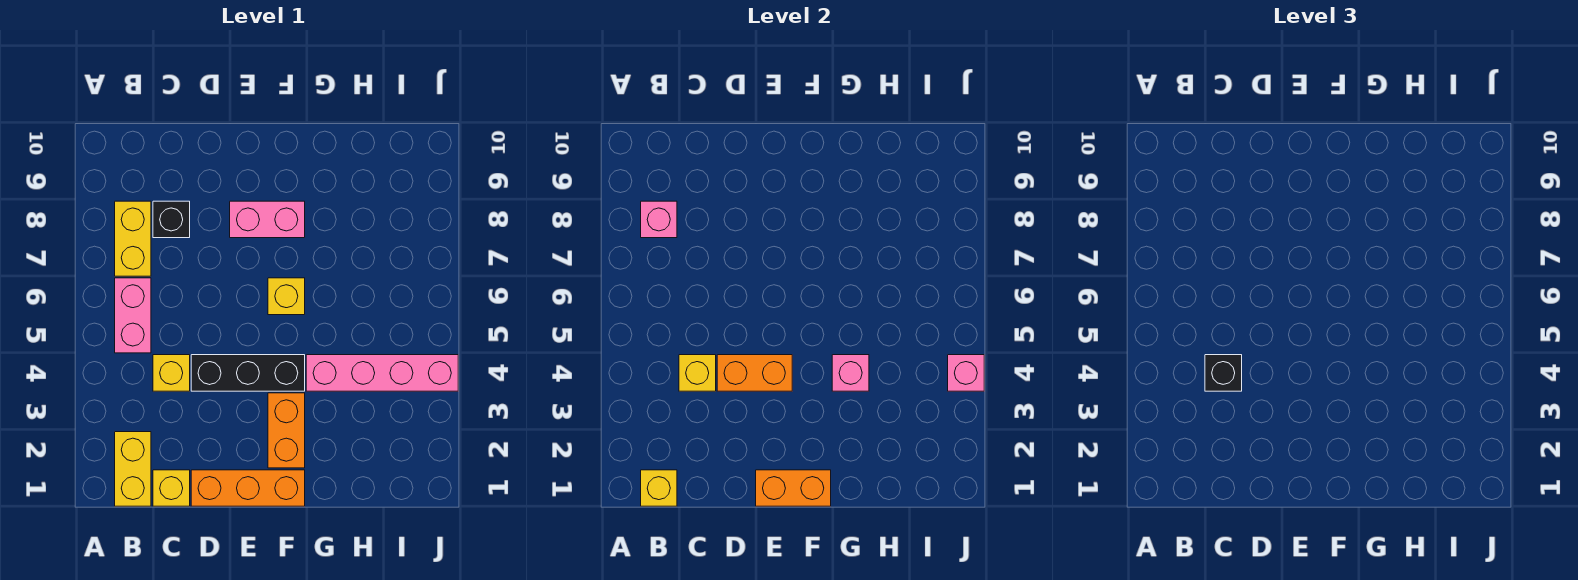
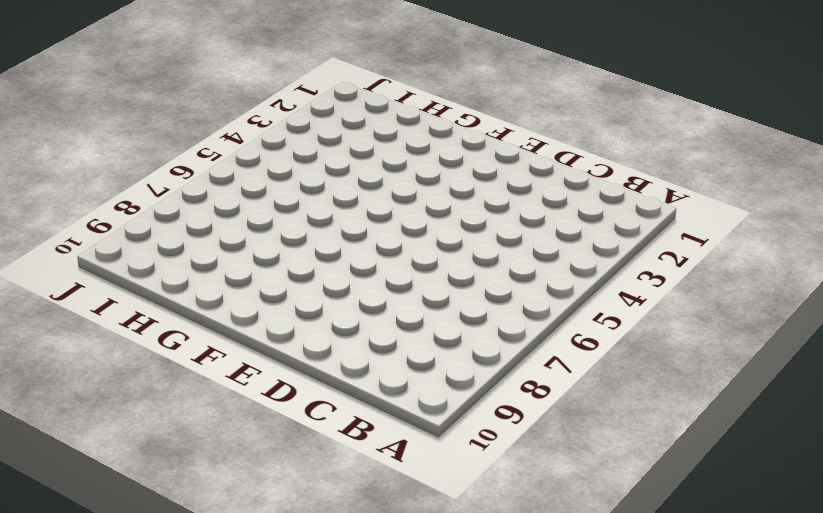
none -> yellow 1x2 brick [115,432,151,506]
none -> pink 1x2 brick [115,278,151,353]
none -> yellow 1x2 brick [115,201,151,276]

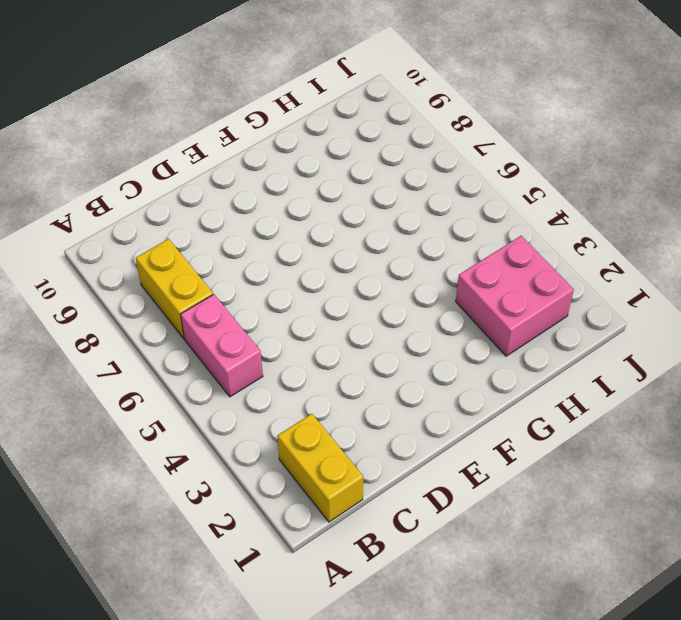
pink 2x2 brick [456,236,574,356] -> none
none -> yellow 1x1 brick [153,470,190,506]
none -> yellow 1x1 brick [153,355,190,391]
none -> black 1x1 brick [153,201,190,238]

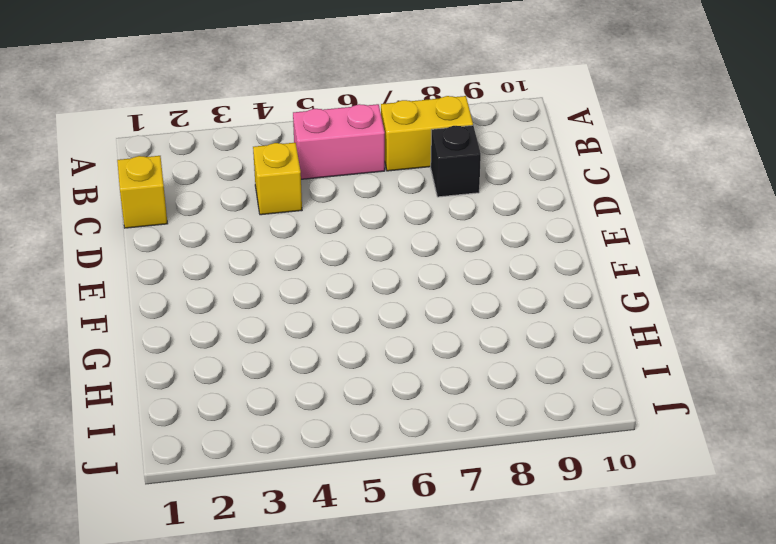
none -> yellow 1x2 brick [115,432,151,506]
none -> orange 1x3 brick [191,470,305,506]
none -> black 1x3 brick [191,355,305,391]

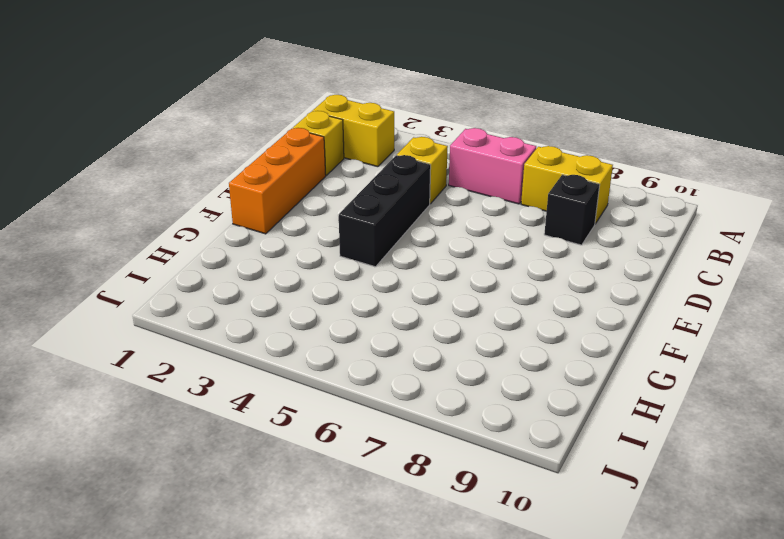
none -> pink 1x2 brick [230,201,305,238]
none -> orange 1x2 brick [268,393,305,468]
none -> yellow 1x1 brick [268,278,305,315]

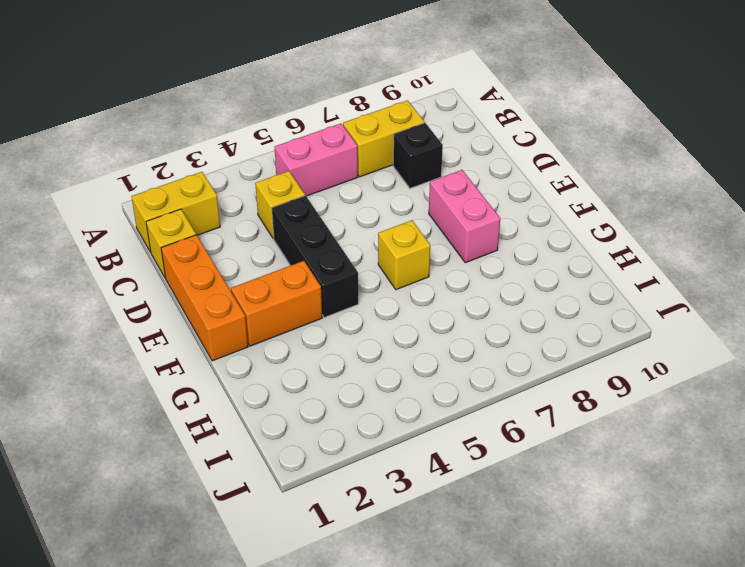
none -> pink 1x4 brick [306,355,458,391]
none -> yellow 1x1 brick [641,470,677,506]
none -> pink 1x1 brick [641,201,677,238]

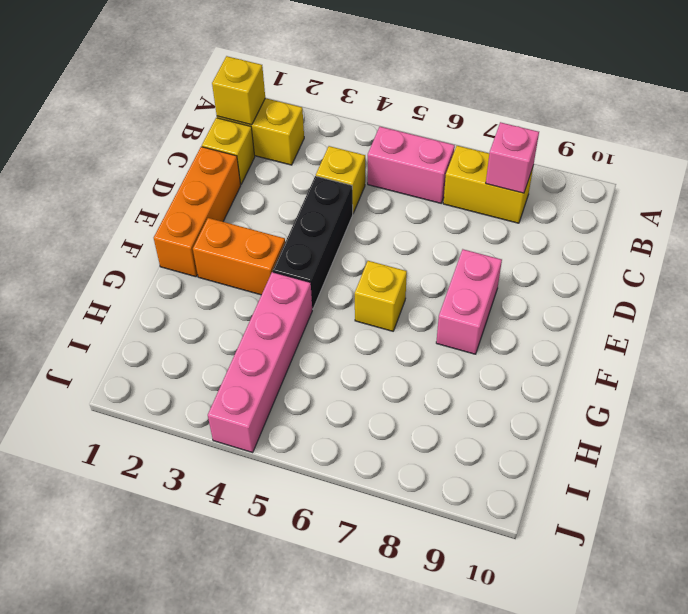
none -> black 1x1 brick [153,201,190,238]
none -> yellow 1x1 brick [679,355,716,391]
none -> orange 1x2 brick [717,355,792,391]

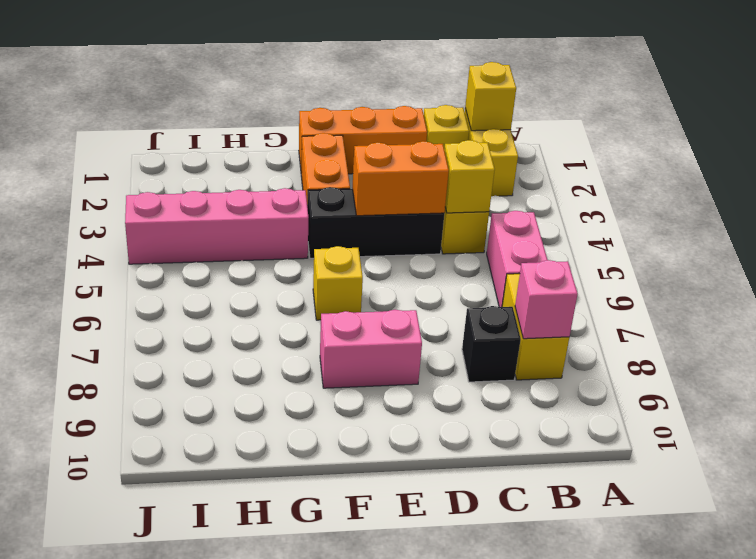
none -> orange 1x2 brick [756,470,831,506]
none -> pink 1x1 brick [832,355,869,391]
none -> pink 1x1 brick [948,355,984,391]

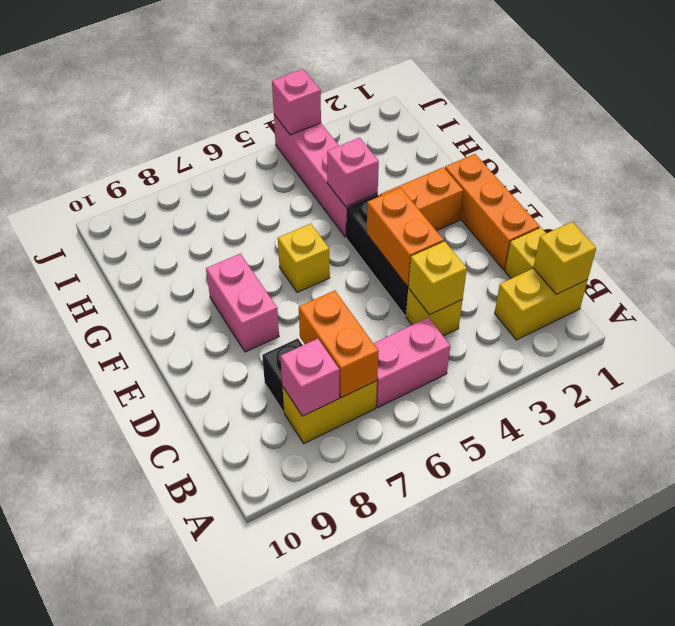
orange 1x2 brick [299,290,379,398] -> orange 1x2 brick moved to [756,470,831,506]
none -> black 1x1 brick [1205,355,1242,391]

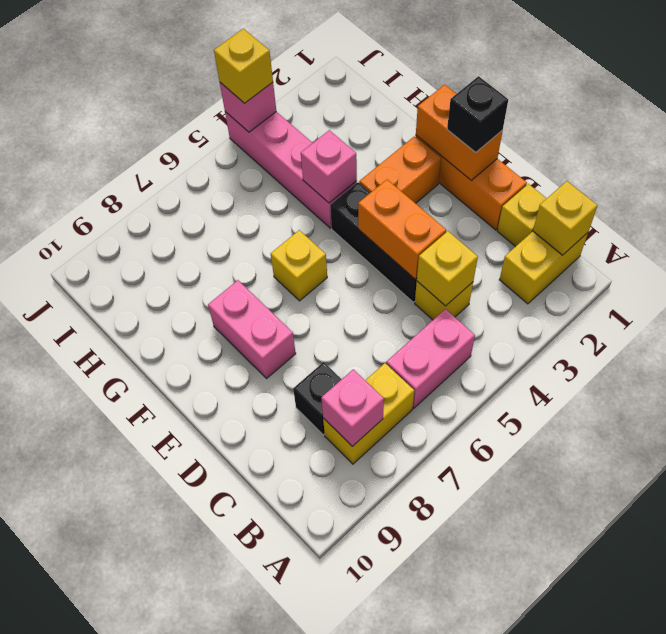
black 1x1 brick [447,76,508,152] -> black 1x1 brick moved to [1205,355,1242,391]
yellow 1x1 brick [214,29,273,103] -> none

